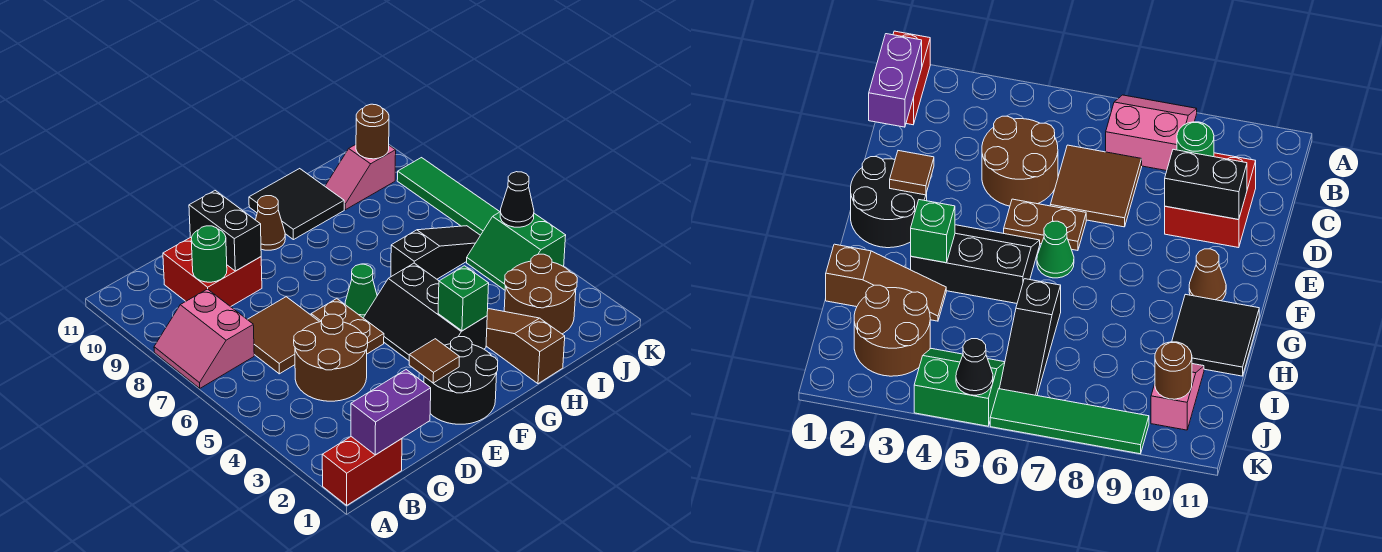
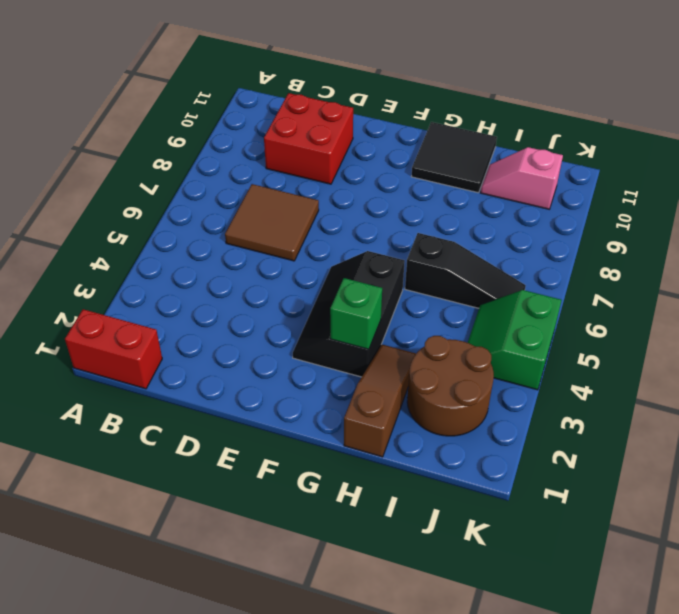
none -> pink 2x2 slope [154,289,254,388]
none -> brown 2x2 round brick [294,314,368,401]
none -> black 2x2 round brick [424,337,498,424]

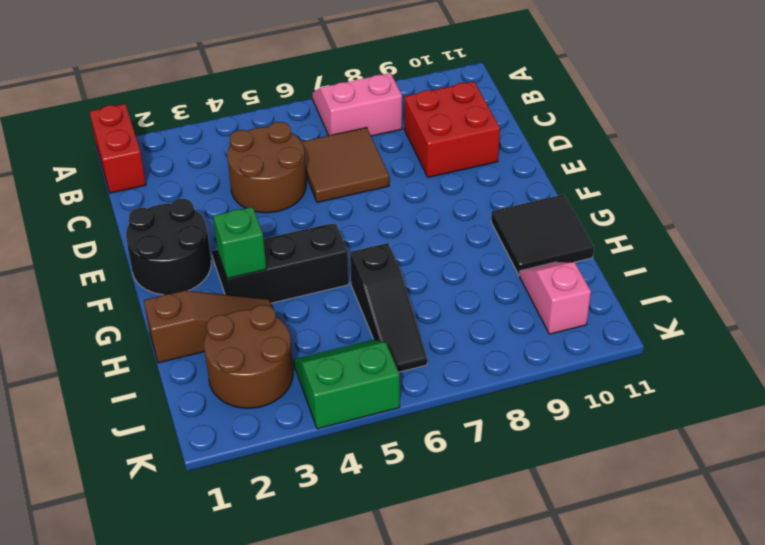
none -> brown 1x2 plate [311,299,384,354]
none -> green 1x1 cone [345,264,377,318]
none -> brown 1x1 cone [256,196,285,250]

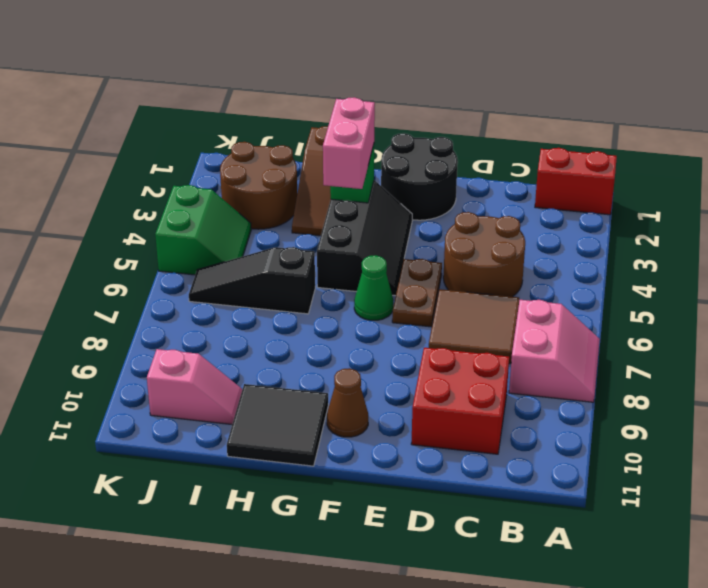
pink 1x2 brick [323,97,375,189] -> none
none -> green 1x4 tile [397,158,500,235]
none -> purple 1x2 brick [351,370,431,455]
none -> green 1x1 round brick [191,226,227,282]

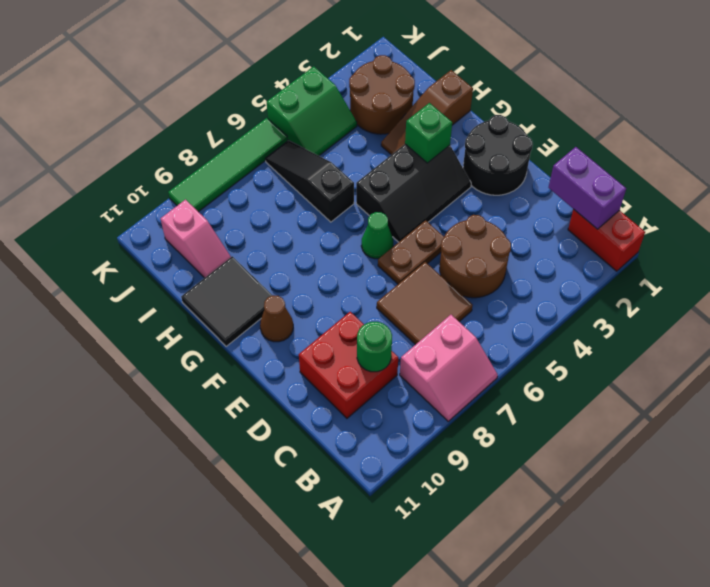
none -> black 1x2 brick [189,191,261,271]
none -> brown 1x1 tile [409,339,459,383]
none -> brown 1x1 round brick [356,104,389,159]

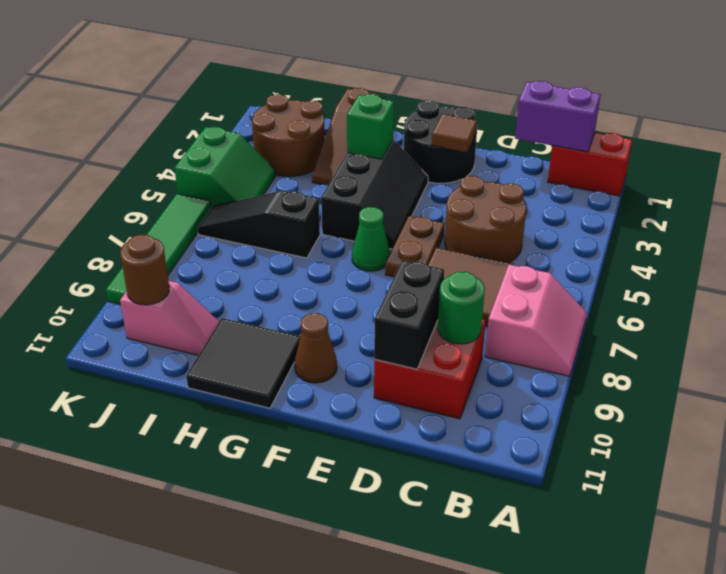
none -> black 1x1 cone [500,172,534,227]

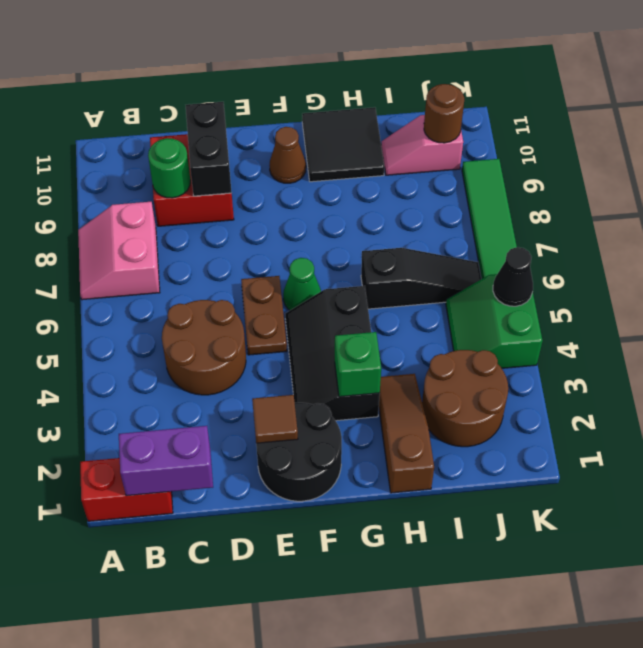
none -> brown 2x2 tile [247,297,319,374]

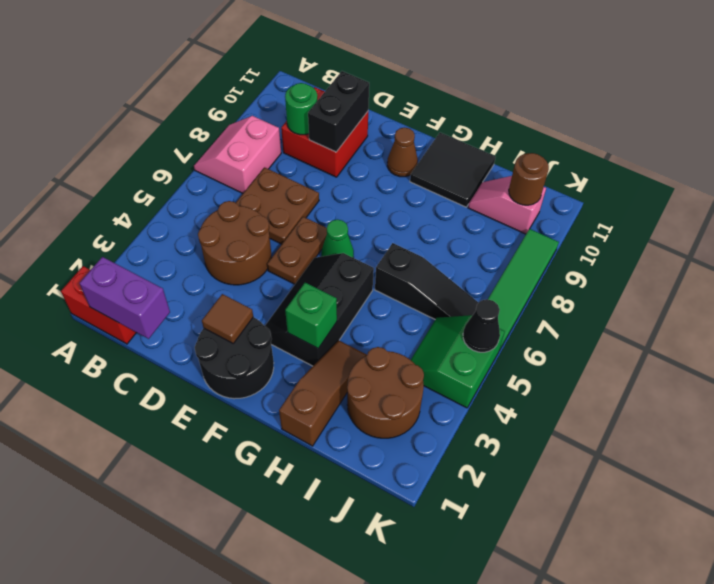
brown 2x2 plate [236,167,319,244] -> brown 2x2 tile [247,297,319,374]

